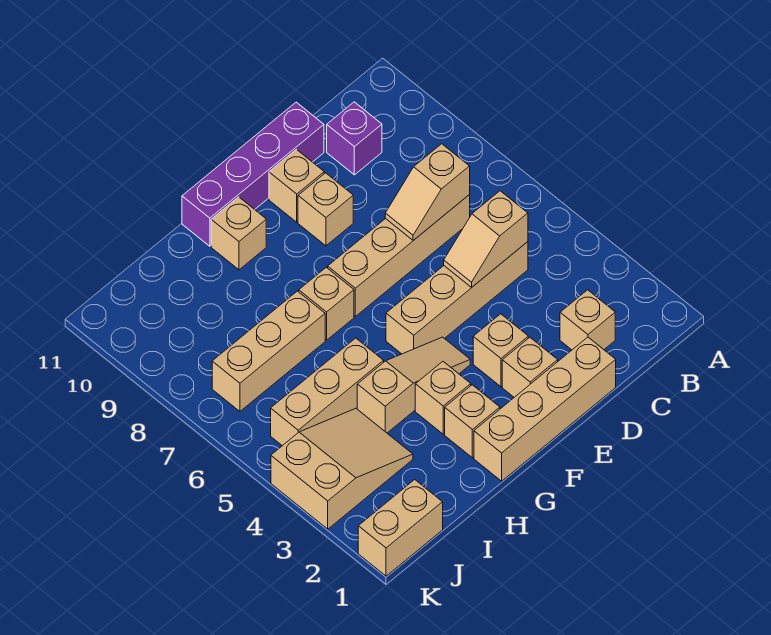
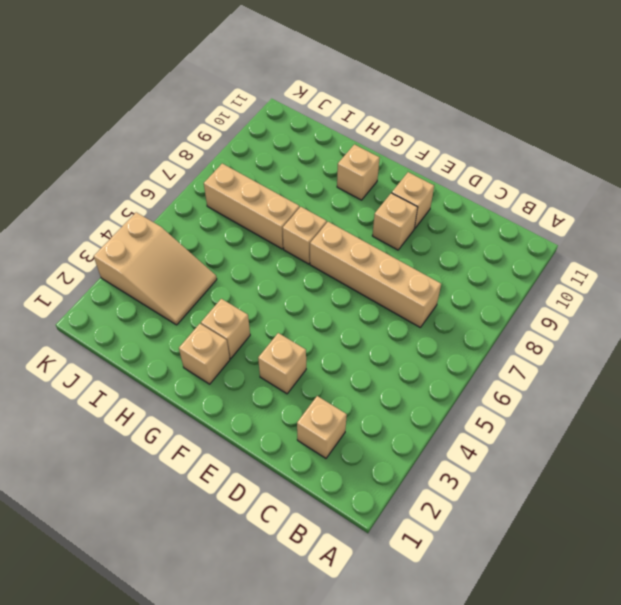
none -> tan 1x4 brick [386,242,528,354]
none -> purple 1x1 brick [327,102,382,175]
none -> tan 1x4 brick [474,337,616,481]

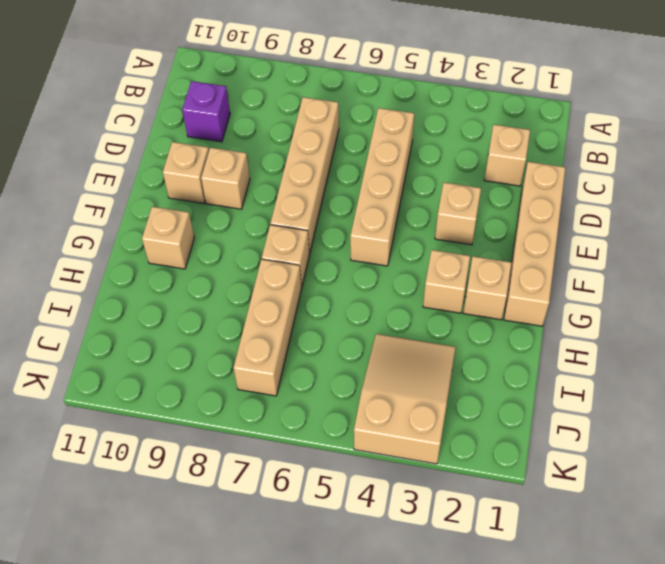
none -> purple 1x4 brick [182,102,324,246]
none -> tan 1x1 brick [502,337,558,397]
none -> tan 1x3 slope [357,337,470,433]

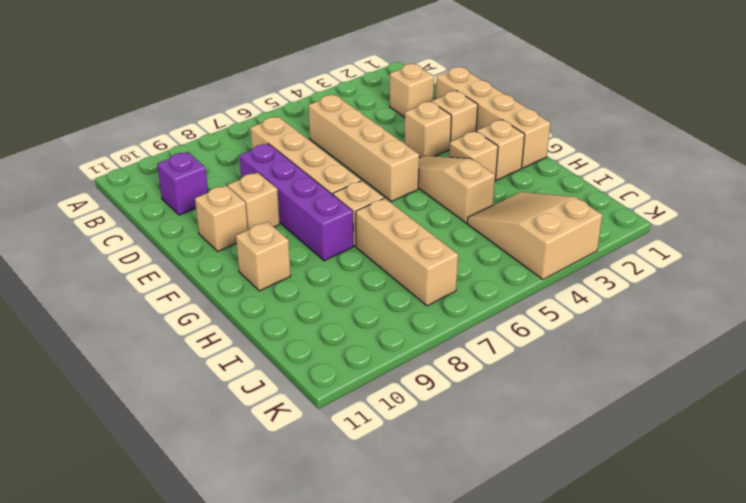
purple 1x4 brick [239,144,353,261] -> purple 1x4 brick moved to [182,102,324,246]
none -> tan 1x3 brick [271,338,384,446]
none -> tan 1x2 brick [358,480,443,576]
none -> tan 1x2 slope [444,191,528,287]

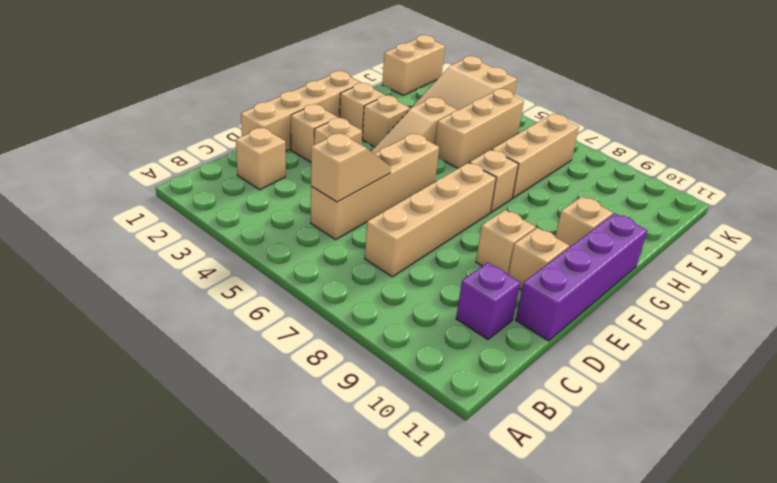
none -> tan 1x2 slope [385,144,470,240]

